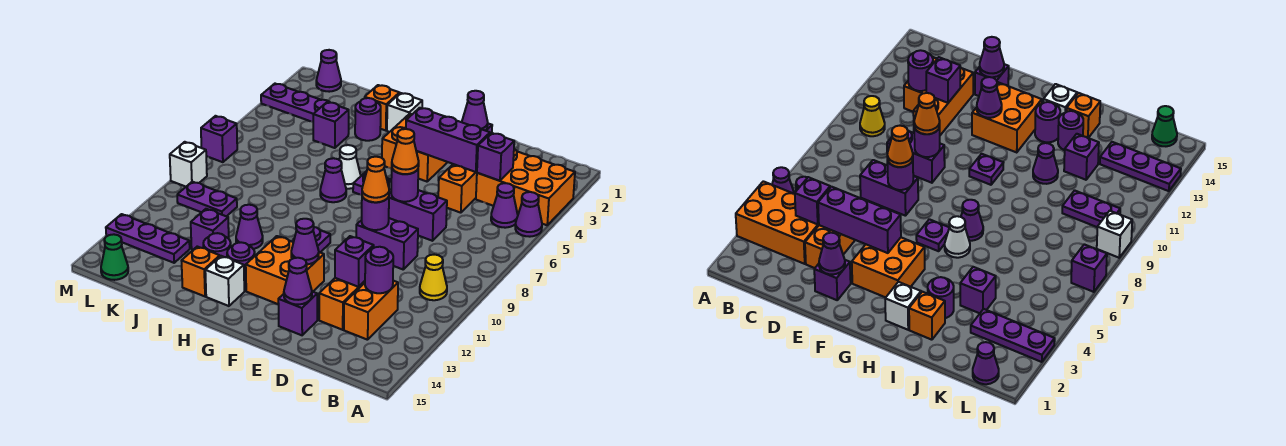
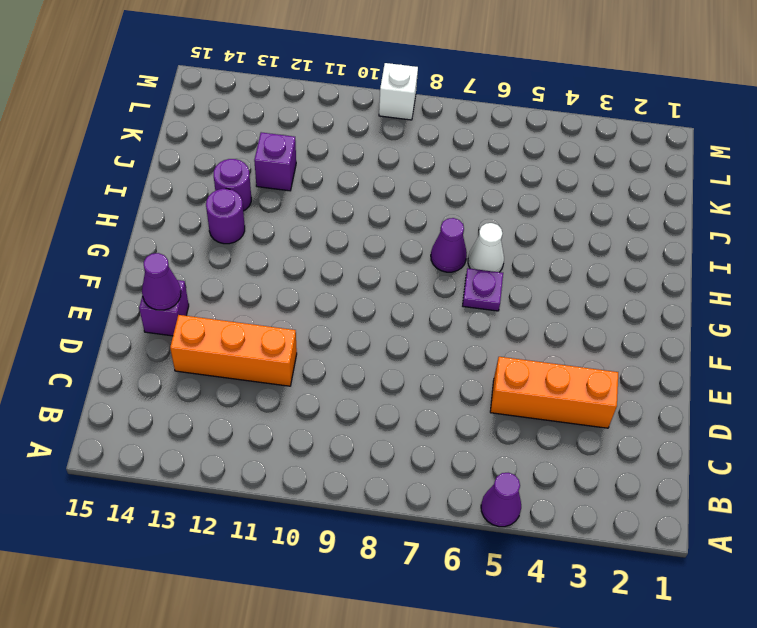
none -> orange 2x3 brick [476,149,575,225]
none -> purple 1x1 cone [491,183,518,228]
none -> yellow 1x1 cone [420,255,447,300]
none -> orange 1x2 brick [344,281,398,340]

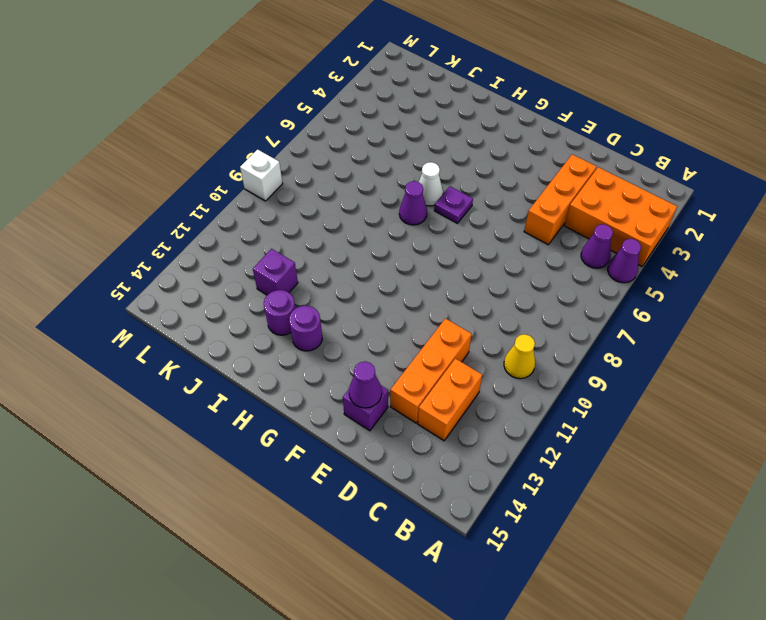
none -> purple 1x2 brick [389,190,447,241]
none -> purple 1x2 brick [356,218,418,269]
none -> purple 1x1 brick [814,260,851,300]
none -> orange 2x2 brick [382,114,447,182]

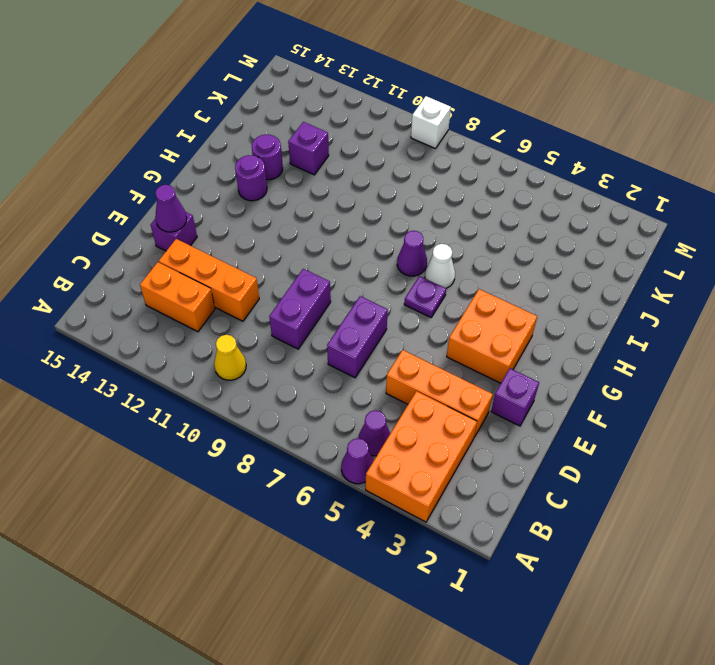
none -> orange 2x2 brick [246,236,324,304]
none -> purple 1x1 plate [293,227,330,252]
none -> white 1x1 brick [387,93,422,132]
none -> white 1x1 brick [205,256,244,306]

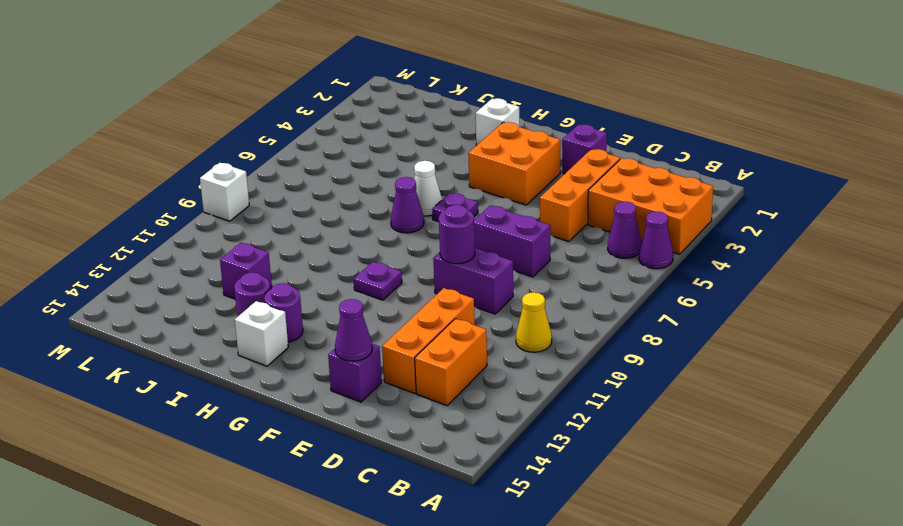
none -> orange 2x2 brick [246,236,324,304]
none -> orange 1x1 brick [365,85,400,131]
none -> purple 1x1 round brick [355,98,381,141]
none -> purple 1x1 cone [236,205,263,249]

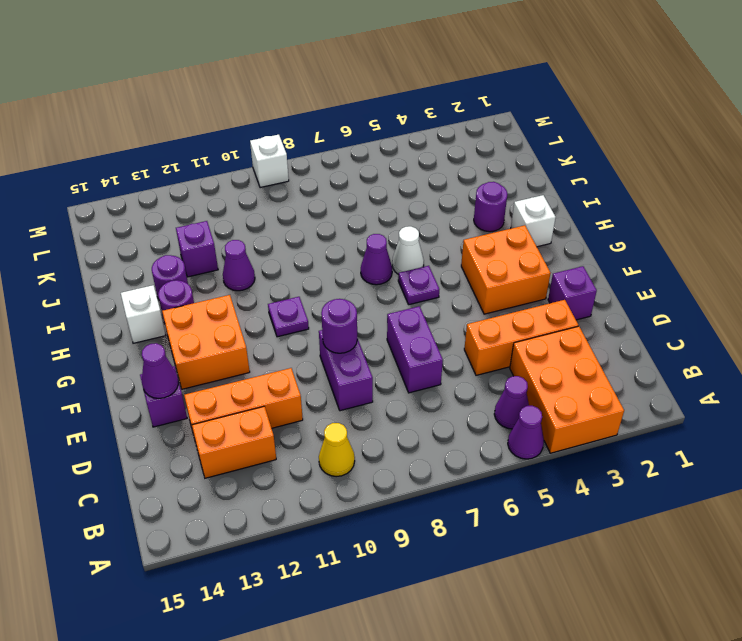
none -> orange 1x1 brick [365,85,400,131]
none -> orange 1x1 brick [182,247,220,296]
none -> purple 1x1 brick [313,102,349,148]
none -> purple 1x3 plate [261,84,330,122]

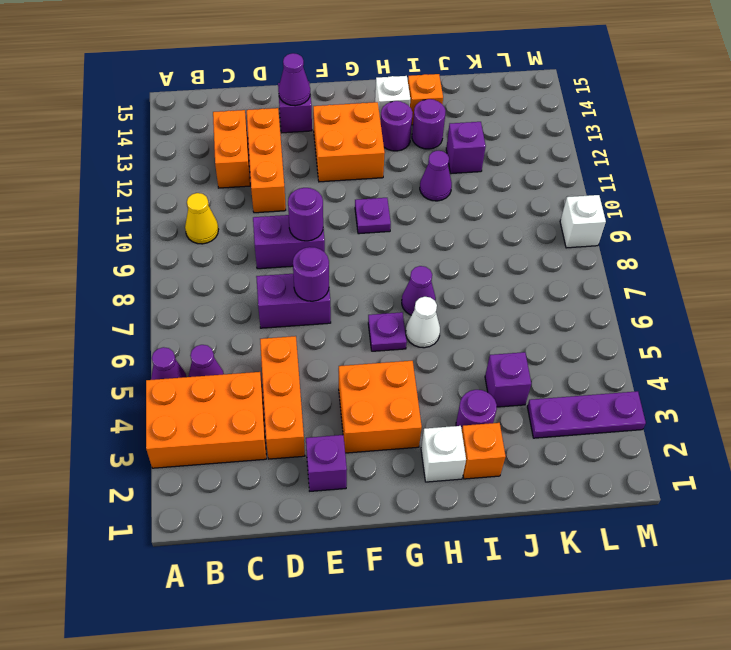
none -> purple 1x2 plate [177,182,237,216]
none -> purple 1x3 plate [106,214,190,263]
none -> purple 1x1 cone [316,50,341,92]
none -> green 1x1 cone [101,234,128,280]

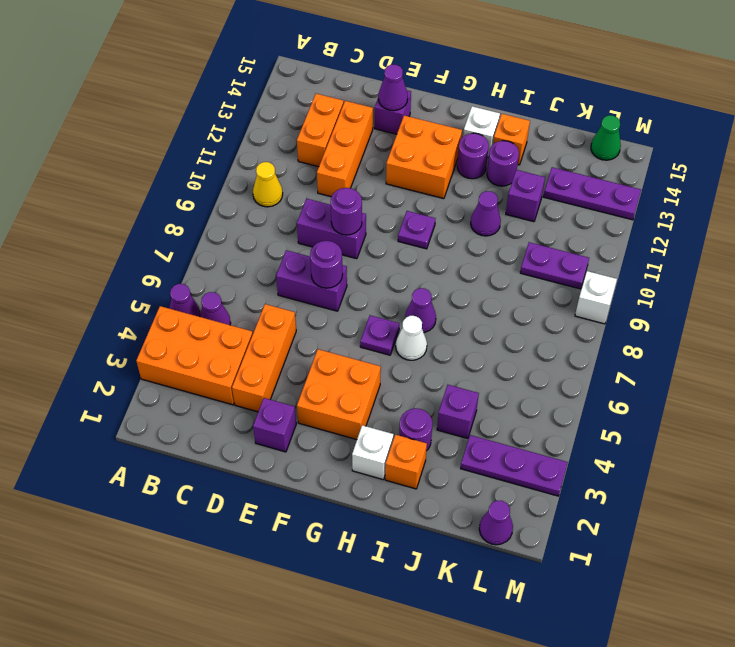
none -> purple 1x1 brick [201,116,237,162]
none -> purple 1x1 brick [477,133,514,181]
none -> purple 1x1 round brick [365,247,393,293]
none -> purple 1x3 brick [406,108,490,172]

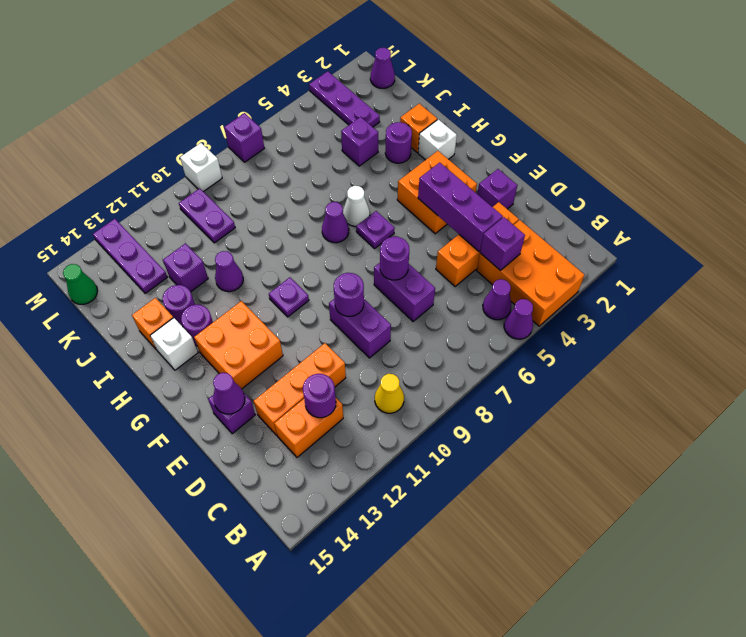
none -> purple 1x1 brick [335,236,374,287]
none -> purple 1x1 cone [462,91,488,131]
none -> purple 1x1 cone [291,219,319,264]
none -> orange 1x1 cone [392,129,419,174]

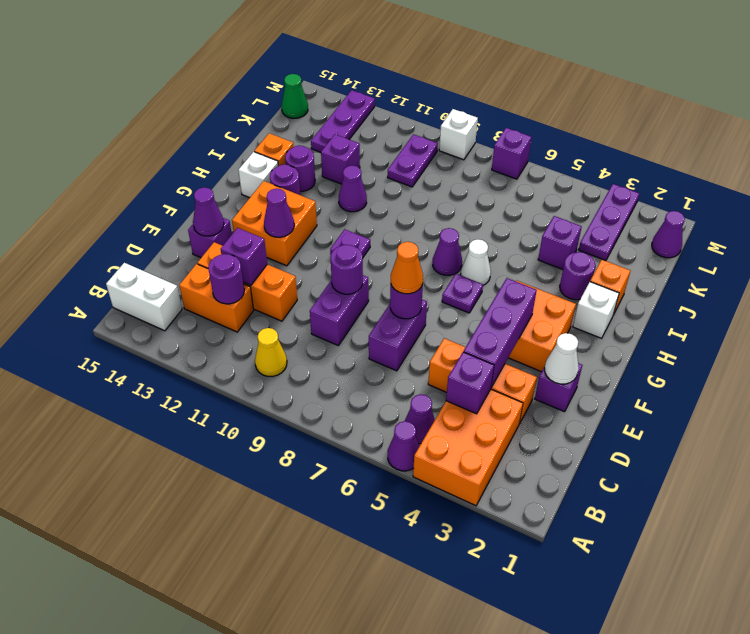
white 1x2 brick [106,263,182,331] -> none
white 1x1 cone [545,333,579,384] -> purple 1x1 cone [462,91,488,131]
none -> orange 1x1 cone [362,157,389,202]

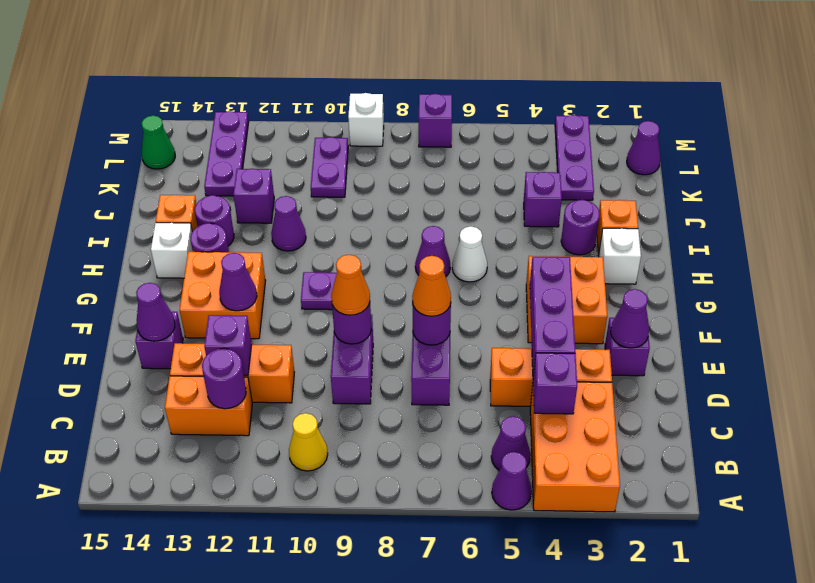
none -> purple 1x1 plate [353,171,389,195]

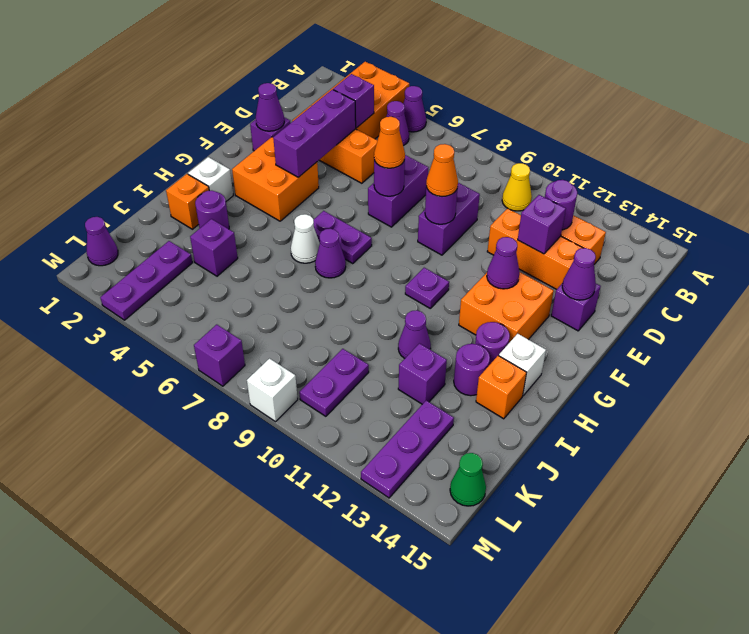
purple 1x2 plate [313,211,372,264] -> purple 1x1 plate [353,171,389,195]

